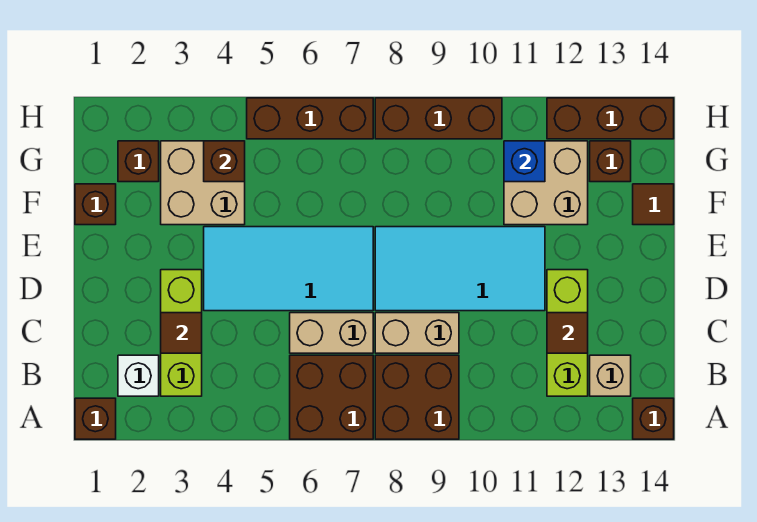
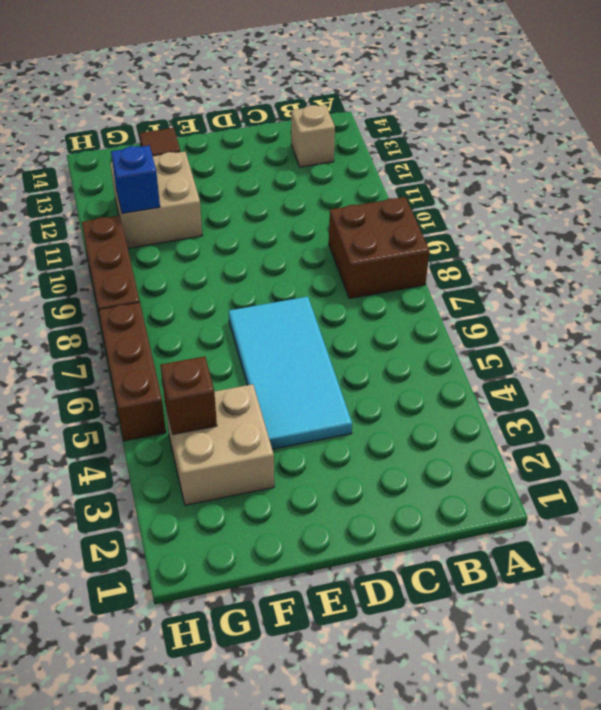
none -> brown 1x1 brick [75,398,116,439]
none -> brown 2x2 brick [290,355,373,439]
none -> brown 1x1 brick [633,398,674,439]

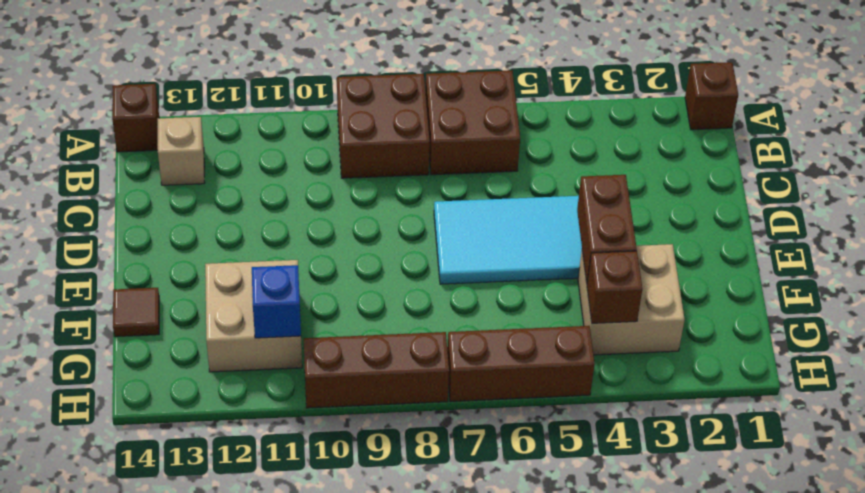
brown 1x2 brick [577,175,637,283] -> none
none -> white 1x1 brick [118,355,159,396]
none -> lime 1x3 brick [161,270,202,396]
none -> lime 1x3 brick [547,270,588,396]

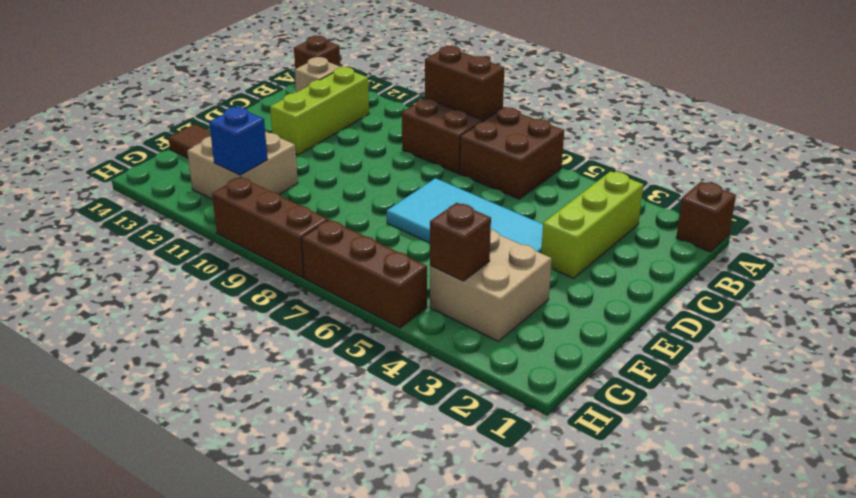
brown 1x2 brick [425,46,504,120] -> none
none -> white 1x1 brick [118,355,159,396]
none -> tan 1x2 brick [290,313,373,353]
none -> tan 1x2 brick [375,313,459,353]

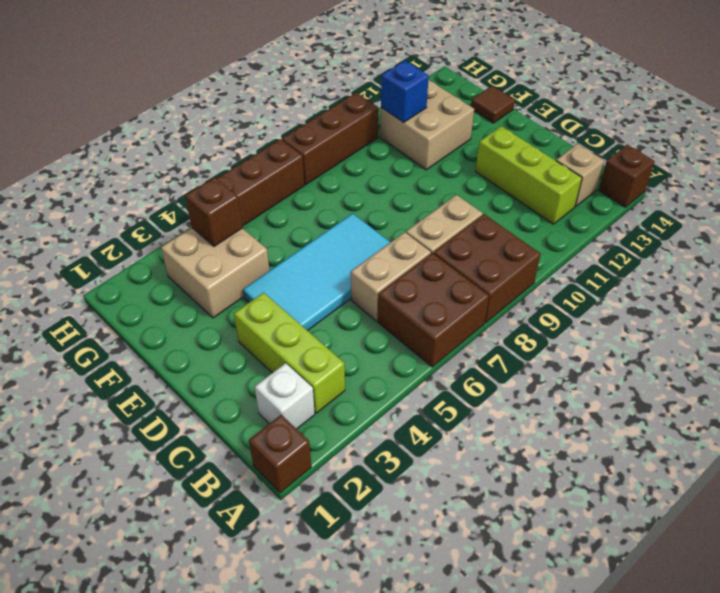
none -> cyan 2x4 tile [375,227,545,311]
none -> brown 1x1 brick [75,184,116,225]
none -> brown 1x1 brick [118,141,159,182]

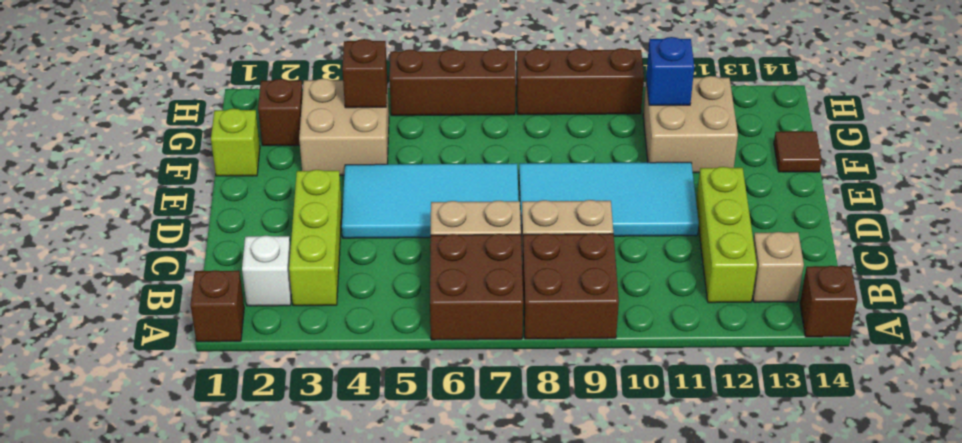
lime 1x1 brick [211,109,260,176] -> brown 1x1 brick [75,184,116,225]
none -> brown 1x1 brick [590,141,631,182]
none -> brown 1x3 brick [547,98,674,139]
none -> brown 1x1 tile [161,313,202,353]

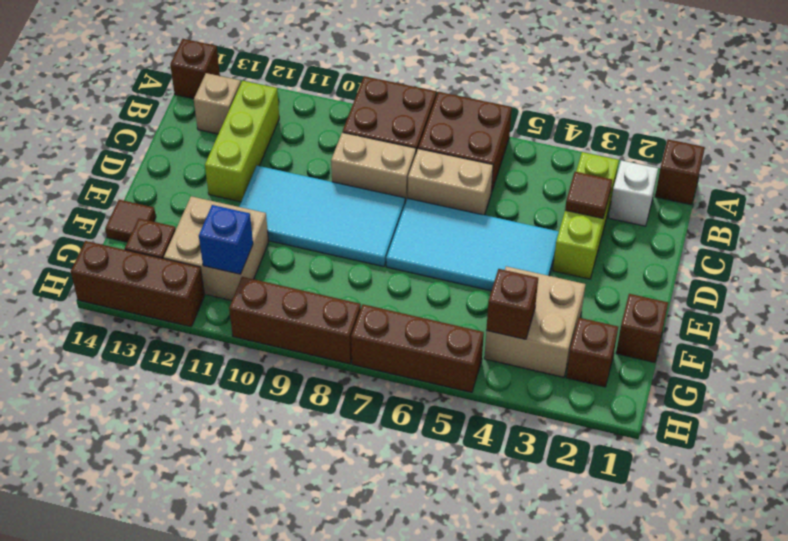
none -> brown 1x1 tile [547,313,588,353]

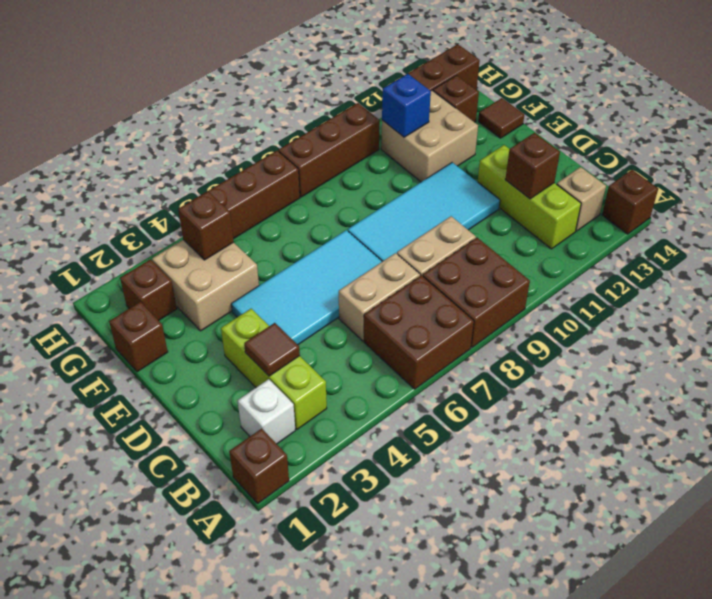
brown 1x1 brick [505,133,560,199] -> brown 1x1 tile [547,313,588,353]

